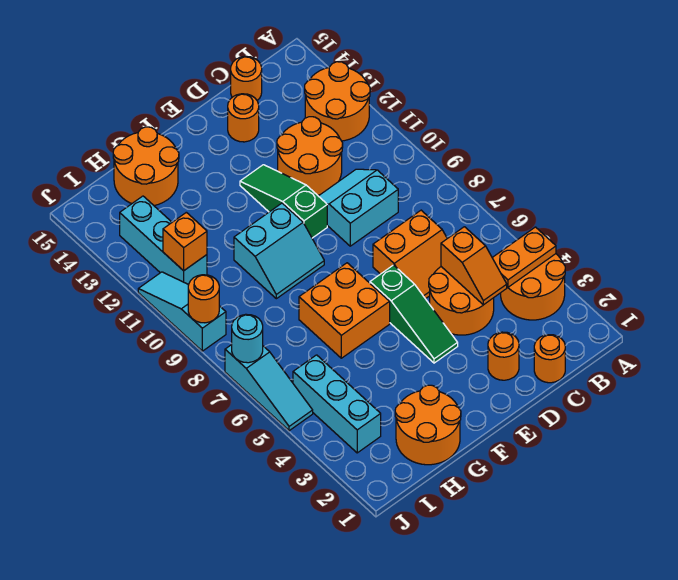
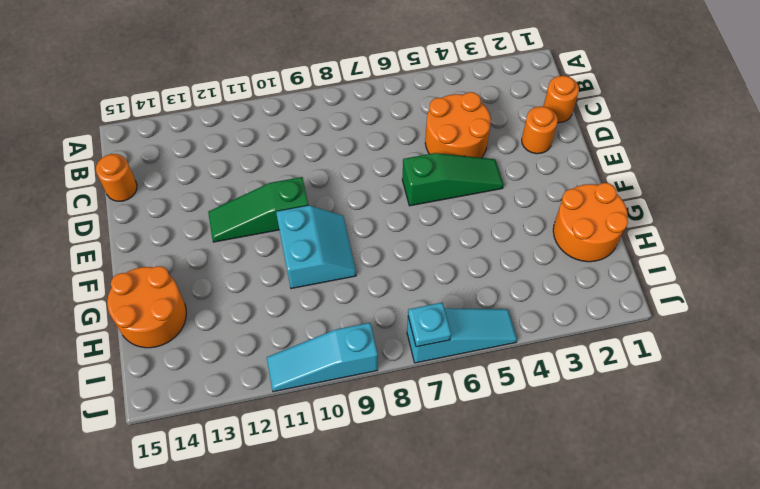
cyan 1x1 plate [408,303,451,347] -> cyan 1x1 round brick [232,314,263,363]
none -> orange 2x2 round brick [501,254,565,320]
none -> orange 2x2 round brick [305,62,370,141]
none -> orange 2x2 slope [373,210,447,299]

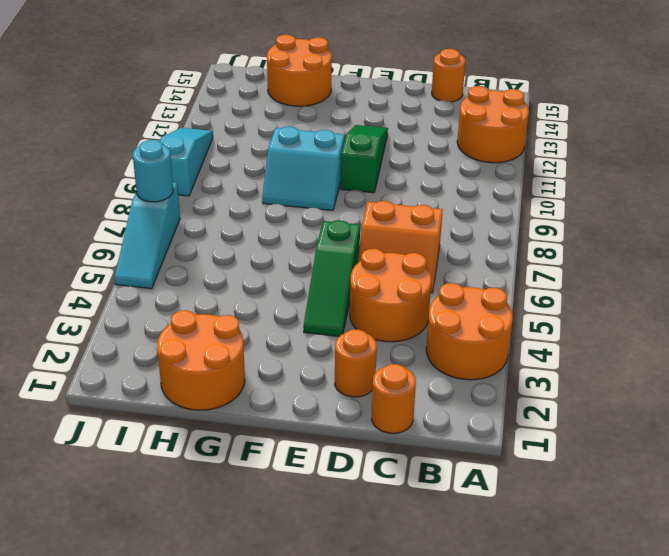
none -> cyan 2x2 slope [319,169,398,246]
none -> orange 2x2 round brick [277,117,343,195]
none -> orange 1x1 round brick [228,94,259,142]

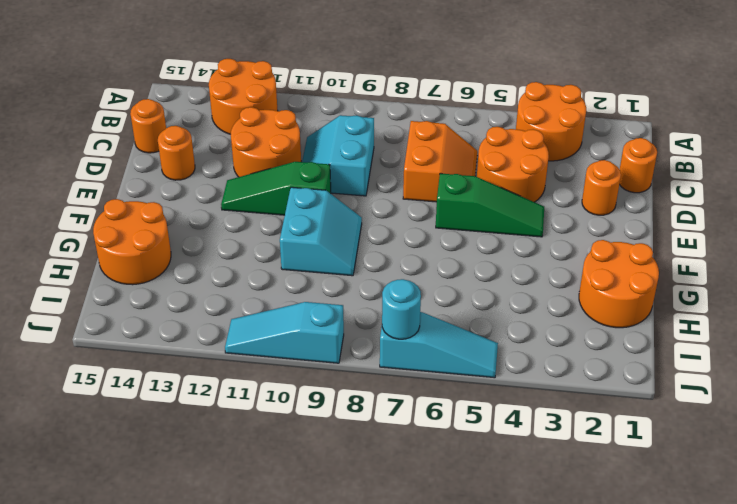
none -> orange 2x2 brick [299,263,390,358]
none -> cyan 1x3 brick [293,355,381,453]
none -> cyan 1x3 brick [120,196,207,285]

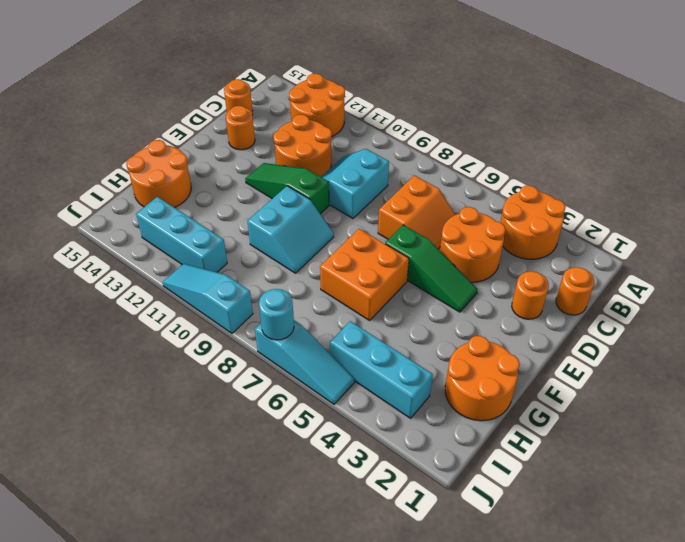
none -> orange 1x2 plate [492,227,556,287]
none -> orange 1x2 slope [441,227,507,305]
none -> orange 1x1 brick [163,212,207,271]

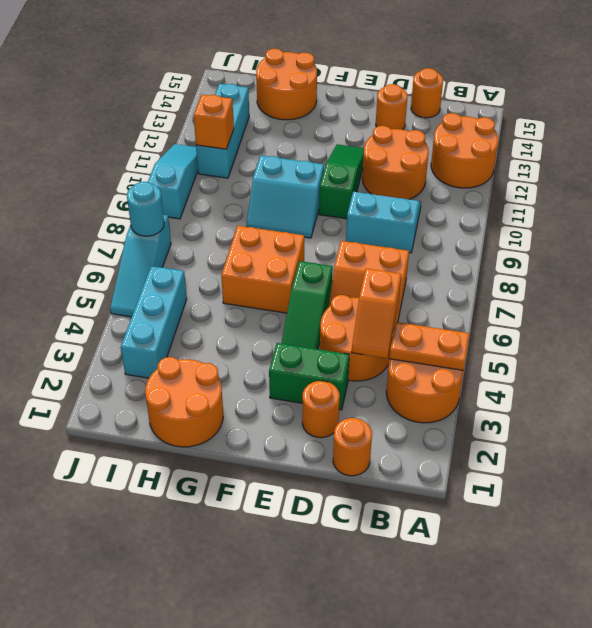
green 1x2 brick [269,343,349,410] -> none
none -> orange 1x1 round brick [188,275,219,323]

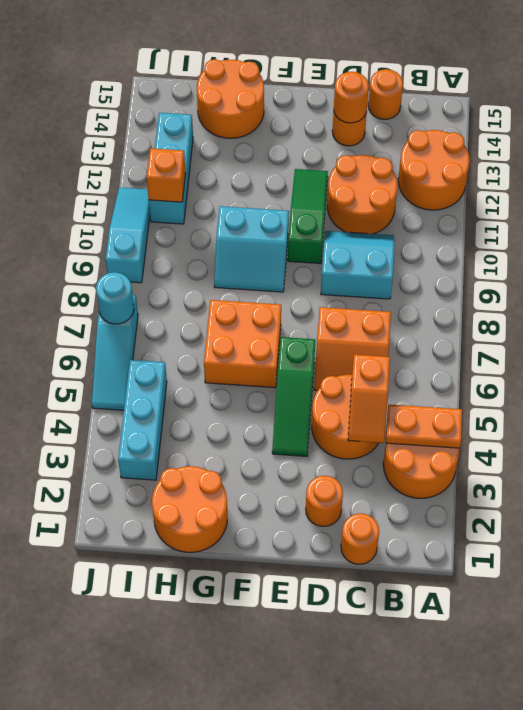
orange 1x1 round brick [334,72,369,123] -> orange 1x1 round brick moved to [188,275,219,323]

